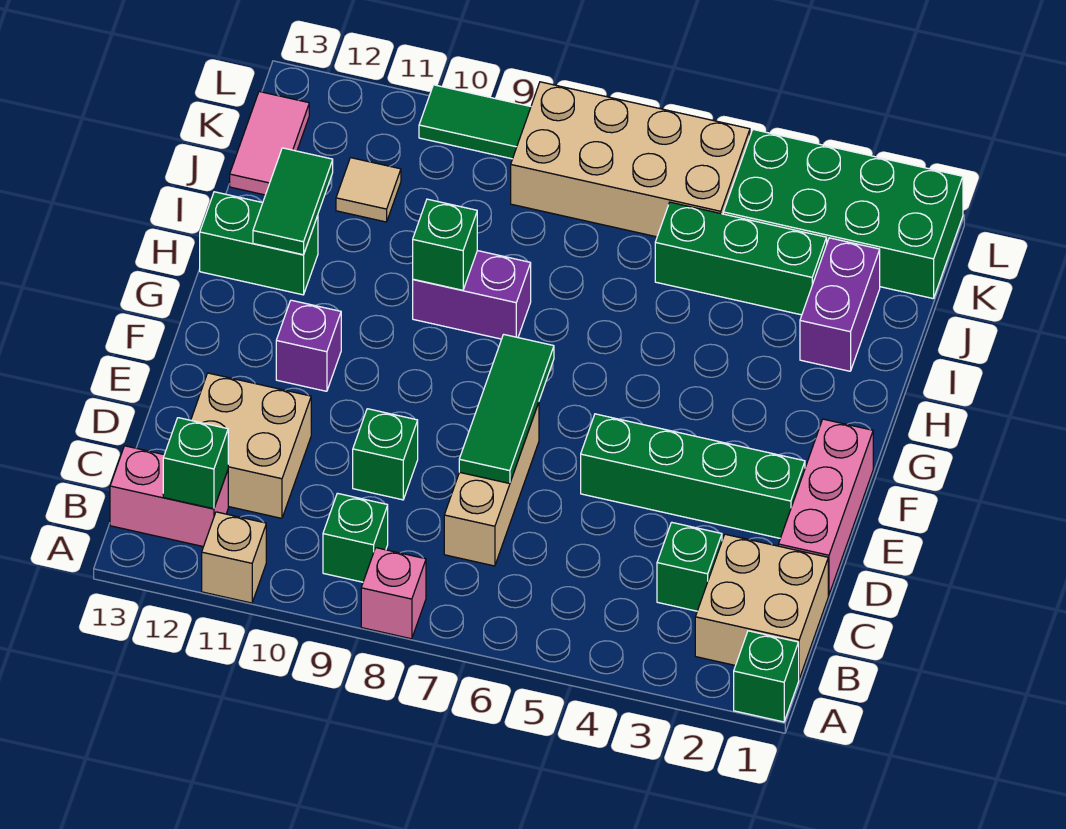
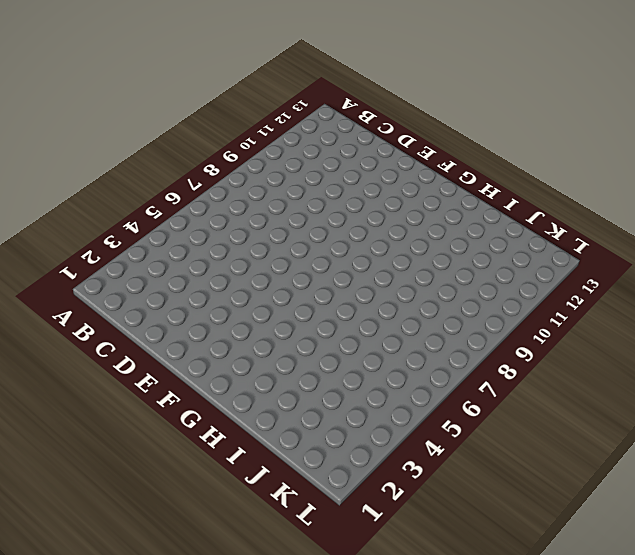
none -> green 1x1 brick [734,631,799,722]
none -> pink 1x1 brick [361,548,426,639]
none -> tan 1x1 brick [202,512,266,603]

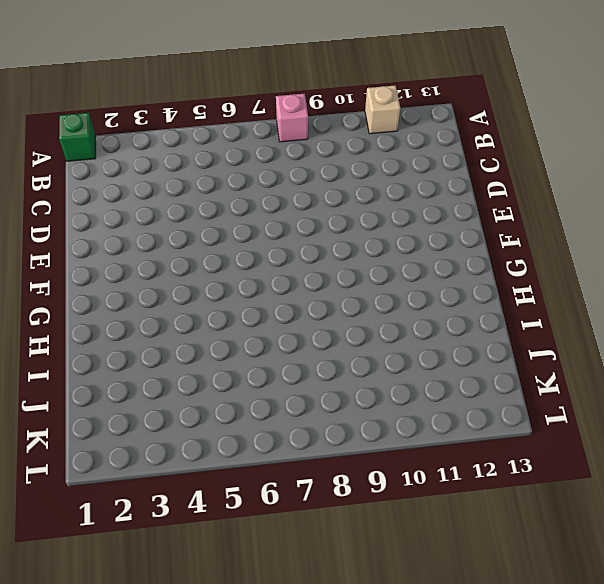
none -> tan 2x2 brick [695,534,828,679]
none -> green 1x1 brick [323,493,388,582]
none -> pink 1x2 brick [110,446,228,547]

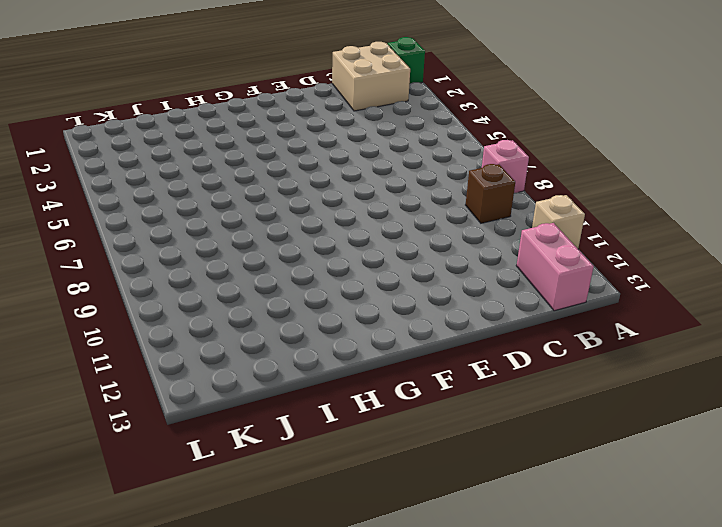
brown 1x1 brick [466,164,515,223] -> green 1x1 brick [323,493,388,582]
none -> green 1x1 brick [657,522,722,611]
none -> tan 1x3 brick [444,403,539,566]
none -> tan 2x2 brick [191,373,311,518]

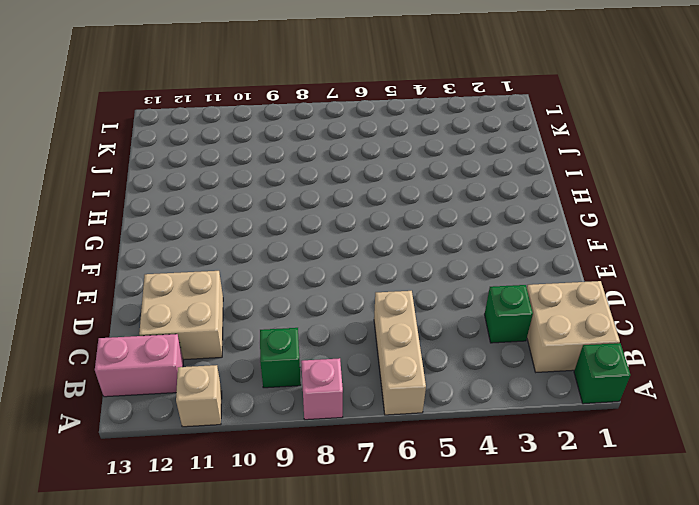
tan 1x3 brick [374,291,426,415] -> tan 1x3 brick moved to [444,403,539,566]
none -> pink 1x3 brick [778,419,873,595]
none -> green 1x1 brick [353,409,418,500]
none -> green 1x4 brick [581,414,805,538]

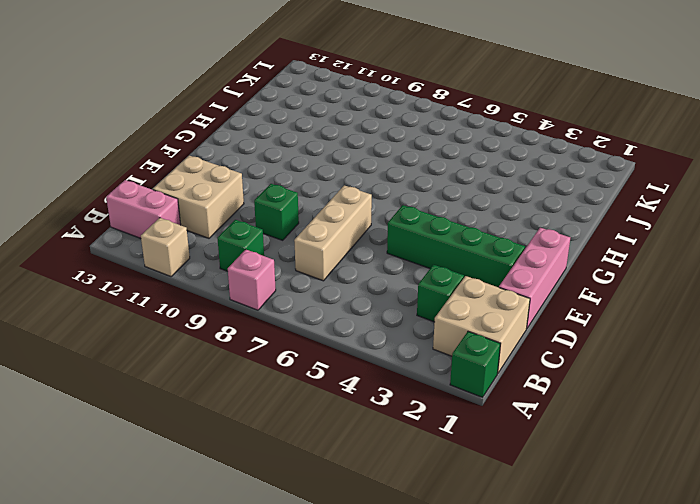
none -> purple 1x1 brick [276,300,341,391]
none -> purple 1x2 brick [413,251,531,339]
none -> green 1x2 brick [200,192,318,295]

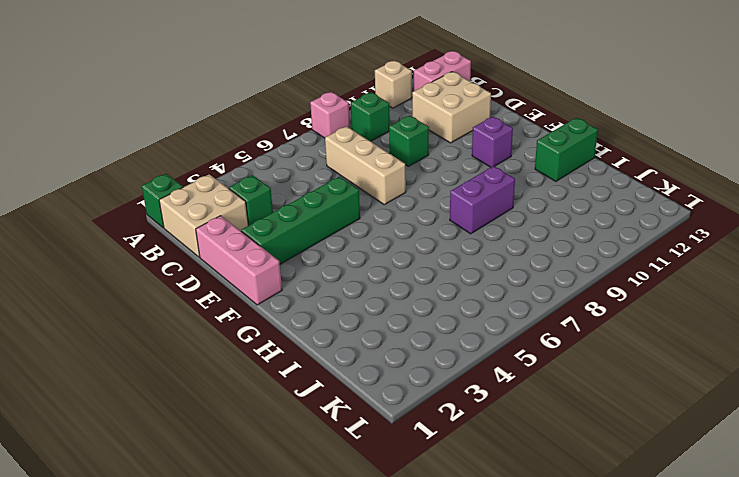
none -> purple 1x2 brick [800,238,880,371]
none -> green 1x3 brick [655,202,827,315]
none -> tan 1x1 tile [336,158,401,222]

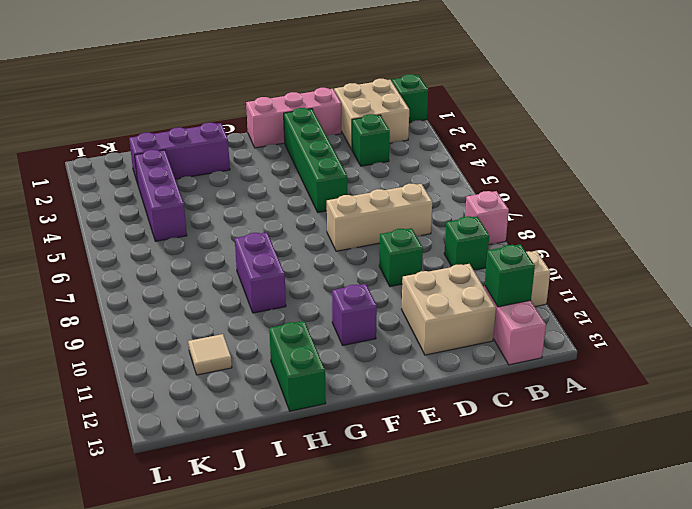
purple 1x3 brick [129,123,230,184] -> purple 1x2 brick [800,238,880,371]
purple 1x3 brick [135,150,187,241] -> green 1x3 brick [655,202,827,315]
none -> pink 1x2 tile [230,92,309,195]
none -> green 2x4 brick [723,130,963,299]
none -> tan 2x4 brick [511,82,750,237]

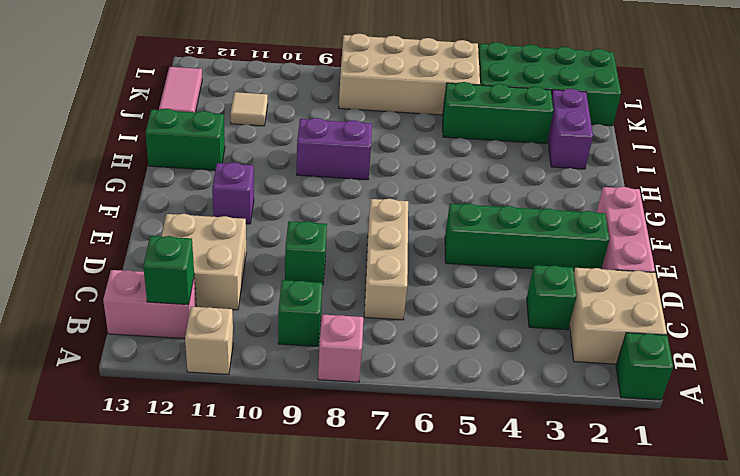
none -> green 1x2 tile [419,85,531,159]
none -> green 1x3 tile [459,334,554,484]
none -> green 1x1 brick [413,199,477,290]

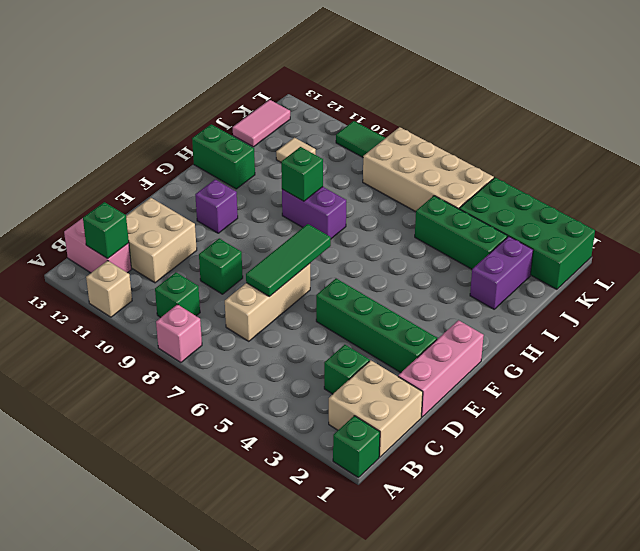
none -> green 1x2 tile [253,148,333,255]

